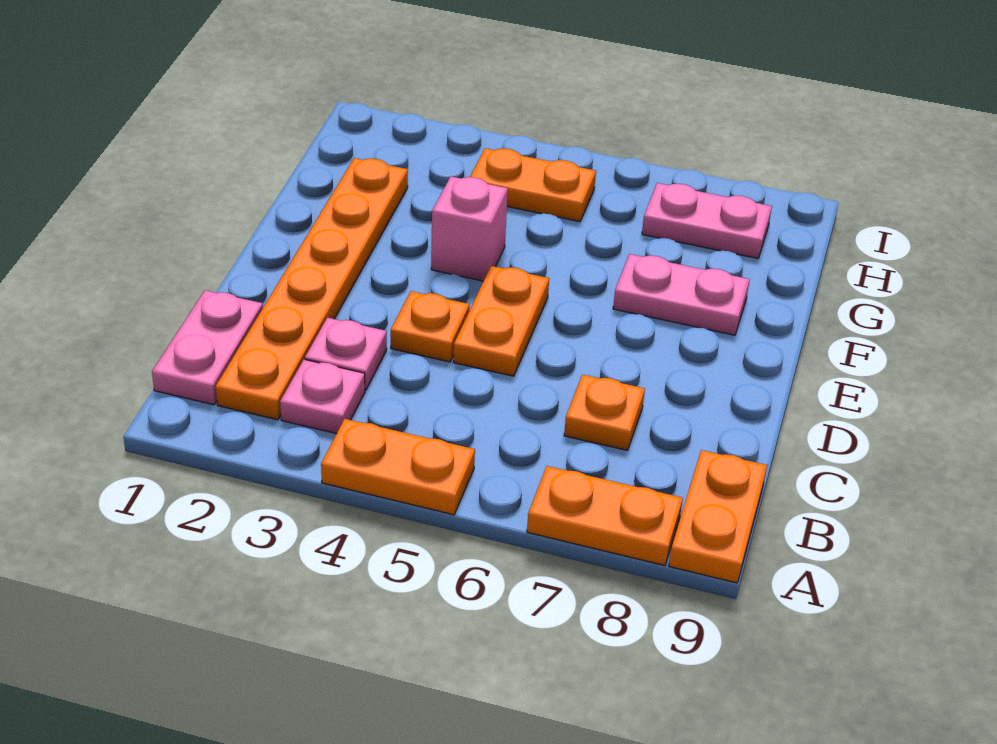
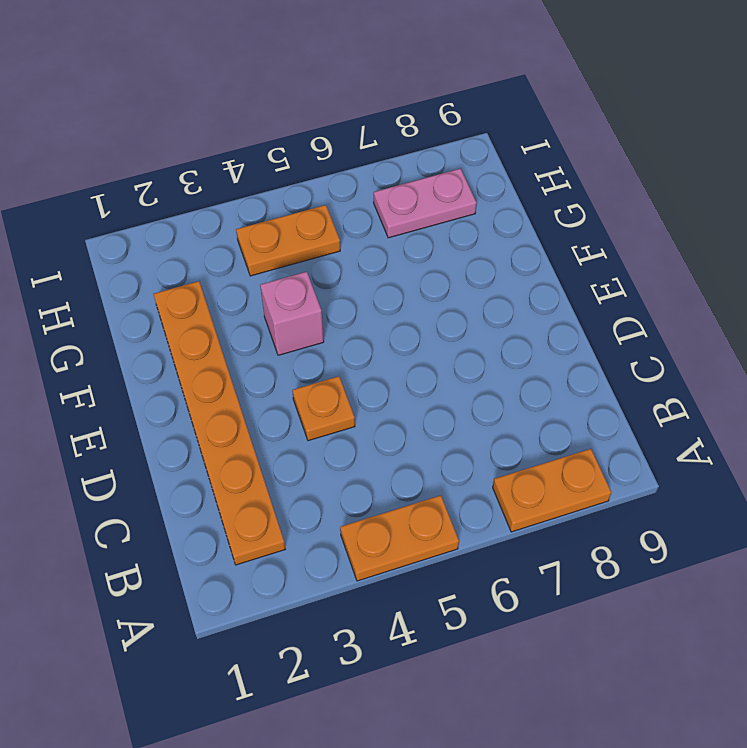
none -> orange 1x2 plate [669,450,767,583]
none -> pink 1x2 plate [152,290,263,405]
none -> pink 1x1 plate [280,360,365,434]

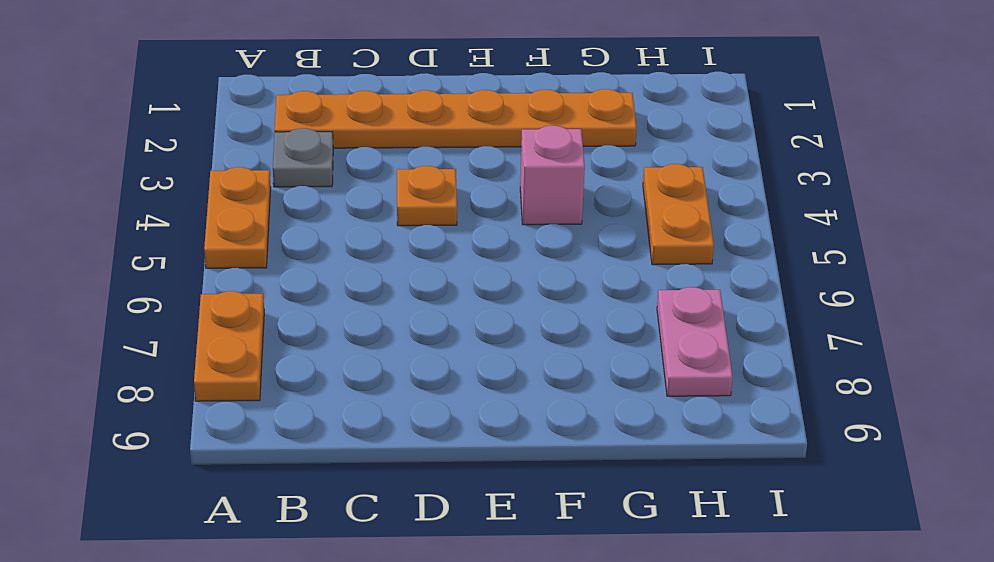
grey 1x1 plate [273,128,333,187] -> pink 1x1 plate [280,360,365,434]
none -> orange 1x2 plate [669,450,767,583]
none -> pink 1x2 plate [152,290,263,405]
none -> pink 1x1 plate [305,318,387,390]

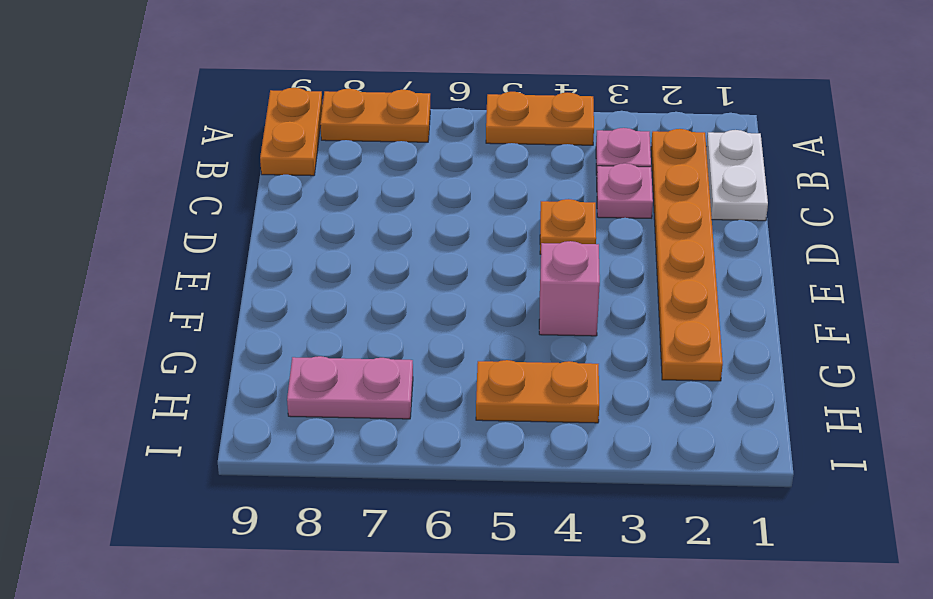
white 1x2 plate [706,130,768,221] -> pink 1x2 plate [152,290,263,405]
none -> orange 1x1 plate [564,375,645,450]
none -> orange 1x2 plate [454,266,549,376]
none -> pink 1x2 plate [613,254,750,335]

